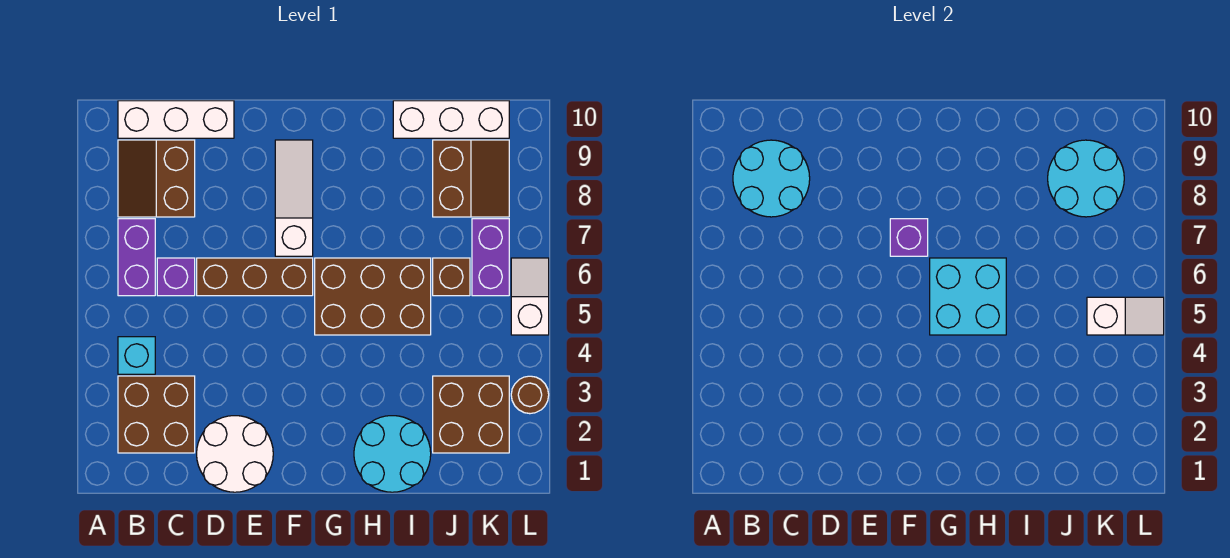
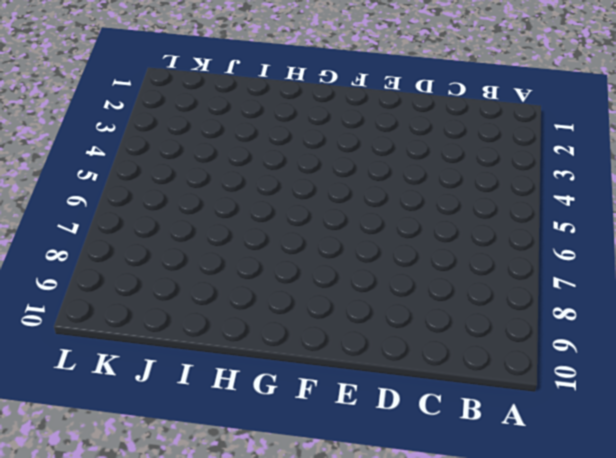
none -> brown 2x2 brick [118,376,195,453]
none -> cyan 1x1 brick [118,337,155,374]
none -> purple 1x2 brick [118,219,155,296]

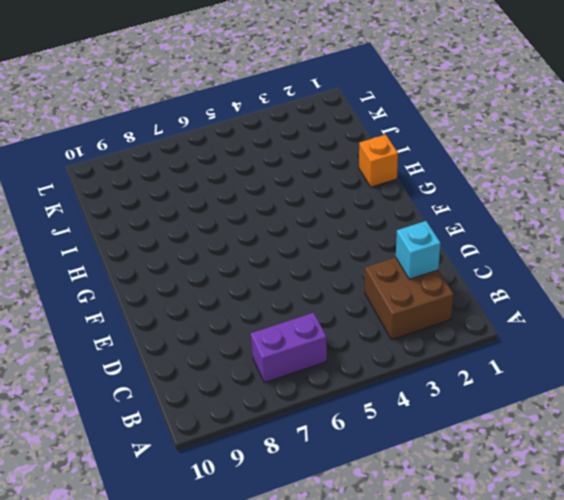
cyan 1x1 brick [396,221,441,279] -> cyan 1x1 brick moved to [118,337,155,374]
orange 1x1 brick [359,135,398,187] -> cyan 2x2 round brick [354,416,431,492]
none -> brown 2x2 slope [118,140,195,217]
none -> white 1x3 brick [118,101,234,138]
none -> purple 1x1 brick [157,258,195,296]

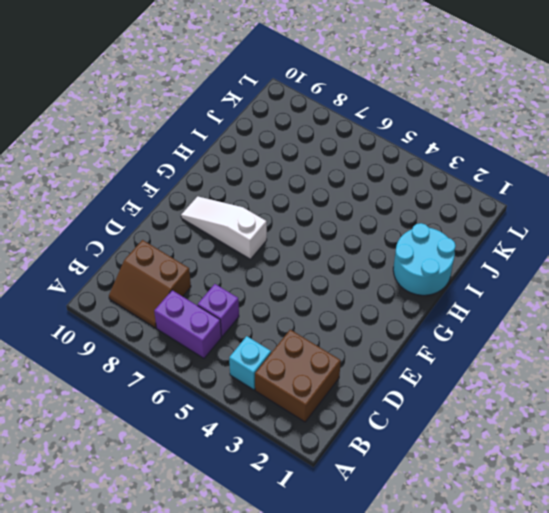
none -> white 1x3 brick [118,101,234,138]
none -> white 2x2 round brick [197,416,273,492]
none -> brown 1x3 brick [197,258,313,296]

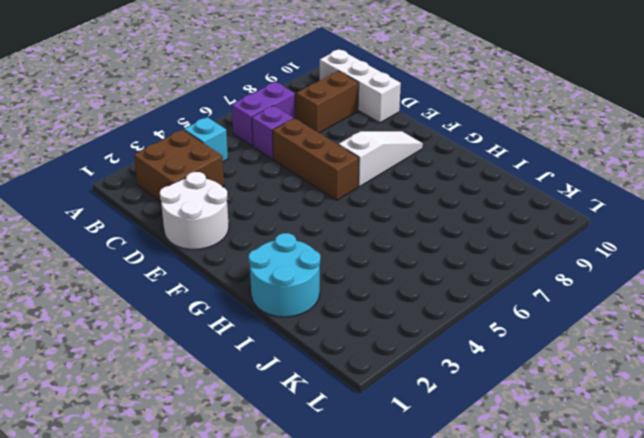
none -> brown 2x3 brick [315,258,431,335]
none -> white 1x3 brick [393,101,509,138]
none -> brown 2x2 brick [433,376,509,453]

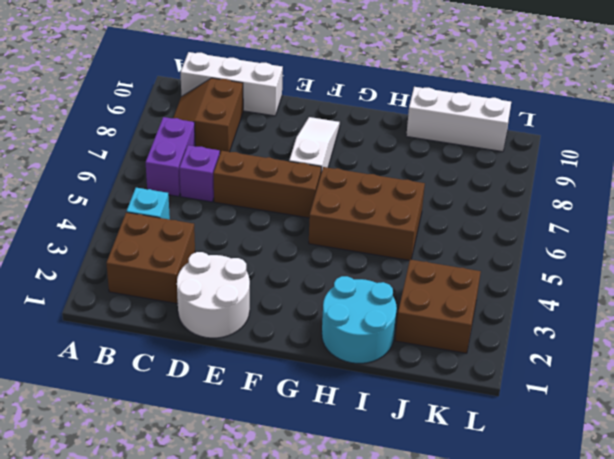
none -> brown 1x1 brick [433,258,470,296]
none -> brown 2x2 slope [433,140,509,217]
none -> purple 1x2 brick [472,219,509,296]

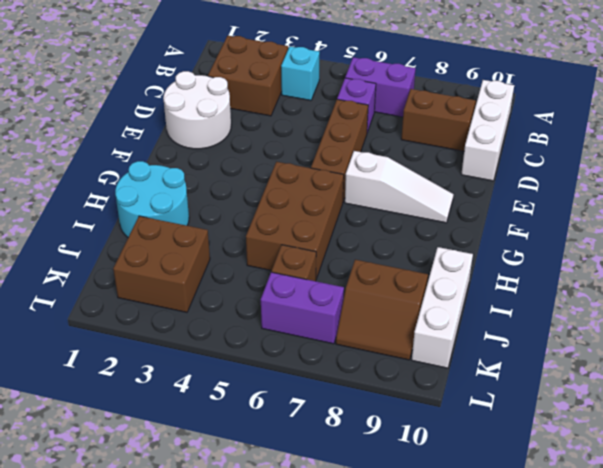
none -> brown 1x1 round brick [511,376,549,414]
none -> white 1x2 slope [511,258,549,335]
none -> cyan 2x2 round brick [733,140,810,217]

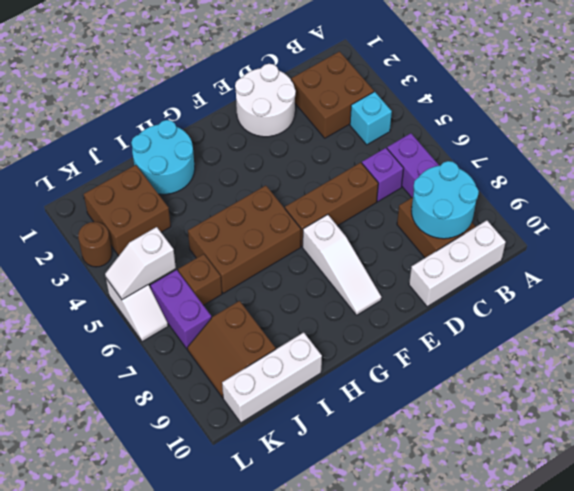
none -> purple 1x1 brick [890,219,928,256]
none -> cyan 2x2 brick [930,258,1006,335]
none -> cyan 2x2 round brick [1048,140,1124,217]

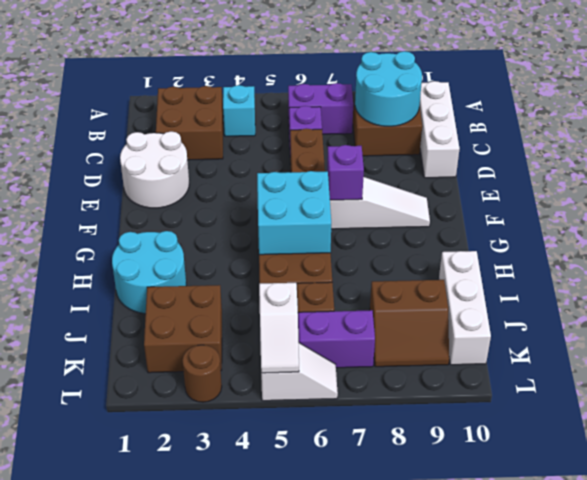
none -> cyan 2x2 round brick [1048,140,1124,217]

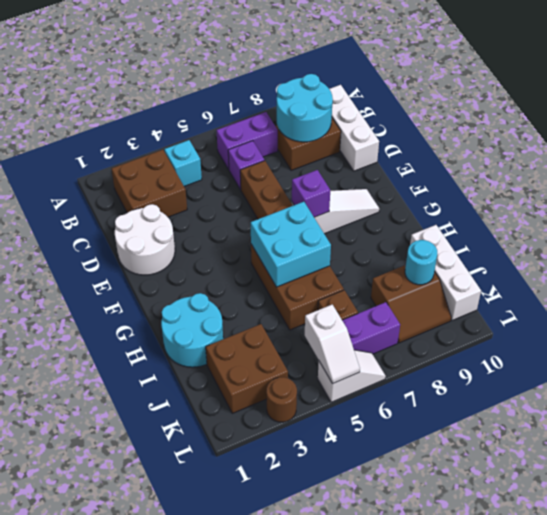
cyan 1x1 round brick [405,240,437,285] -> cyan 2x2 round brick [1048,140,1124,217]

